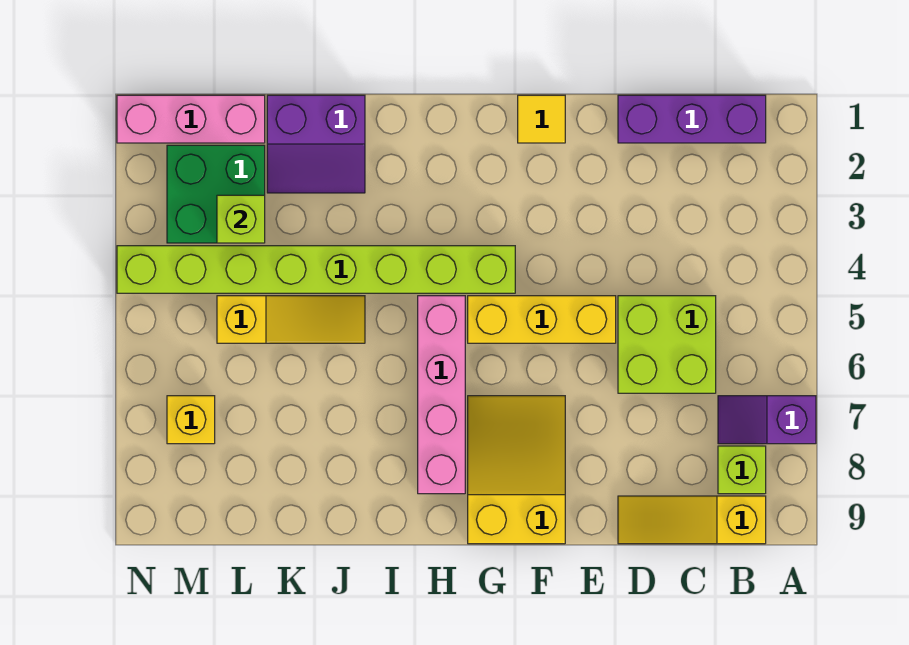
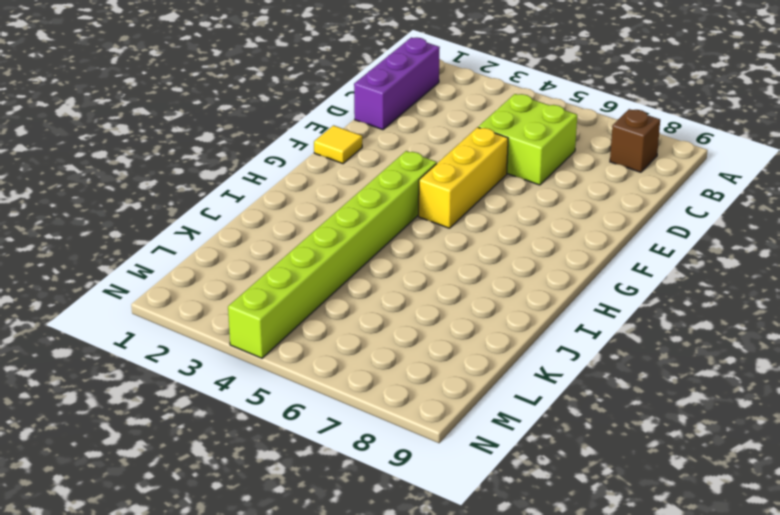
brown 1x1 brick [610,109,660,172] -> lime 1x1 brick [718,446,766,494]
none -> purple 1x2 slope [718,396,816,444]
none -> yellow 1x3 slope [618,496,766,544]
none -> yellow 2x3 slope [468,396,565,544]

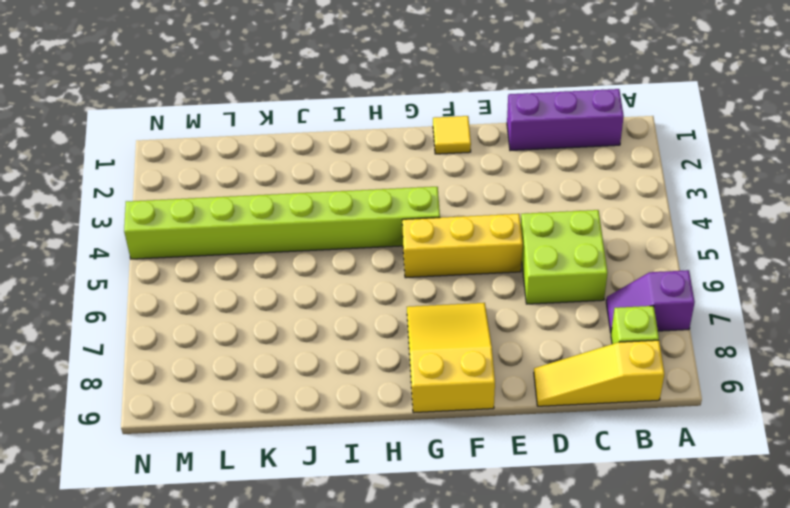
none -> pink 1x4 brick [418,296,465,494]
none -> purple 2x2 slope [267,95,365,193]
none -> yellow 1x3 slope [217,296,365,343]

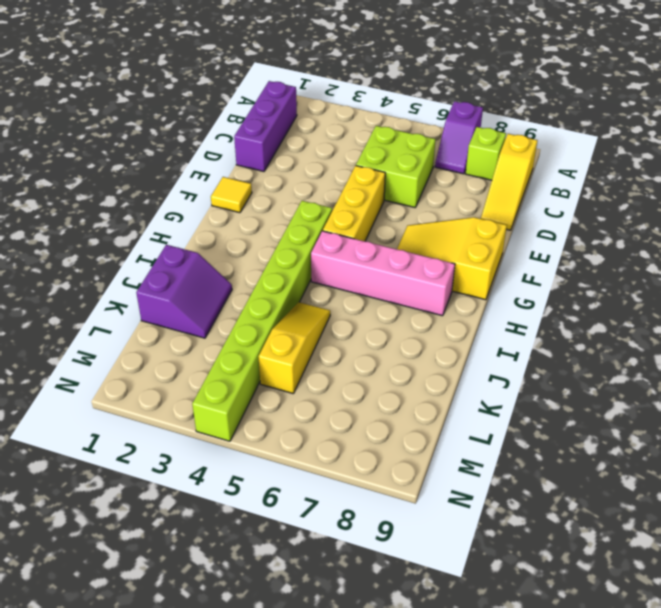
none -> pink 1x3 brick [117,95,265,143]
none -> green 2x2 brick [167,145,265,243]
none -> yellow 1x1 brick [167,396,215,444]

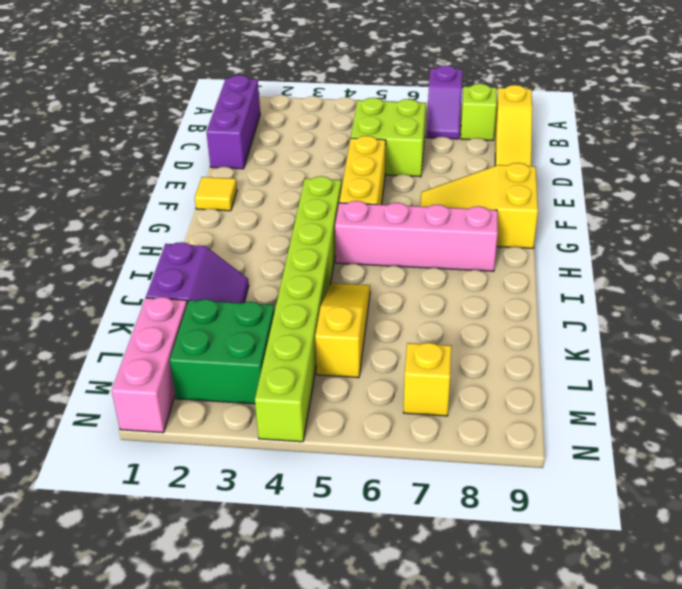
none -> lime 1x1 brick [217,195,265,243]

